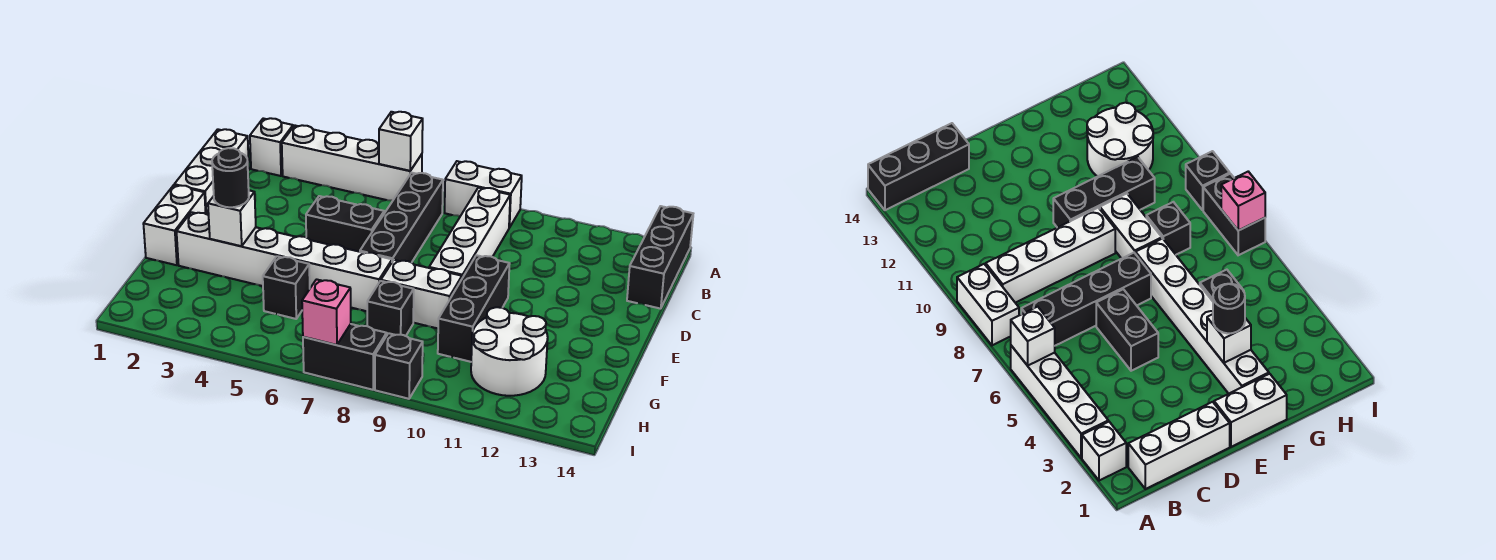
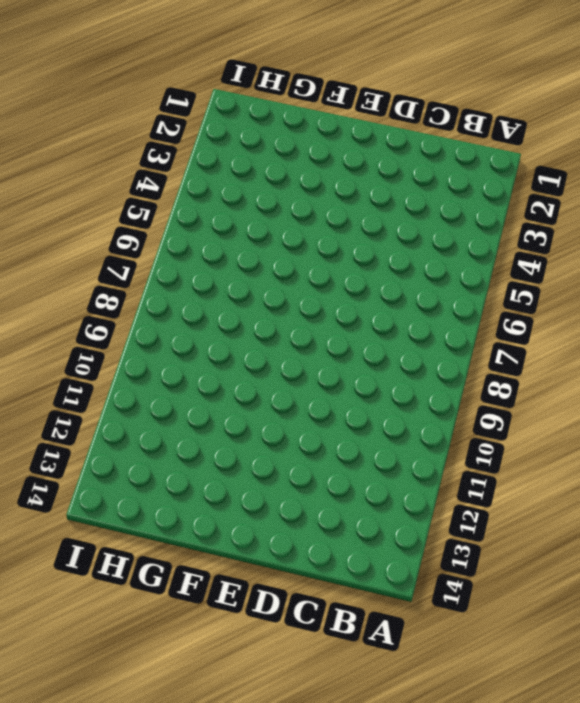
none -> white 1x1 brick [250,118,293,176]
none -> white 1x4 brick [282,125,422,201]
none -> white 1x2 brick [445,161,522,228]

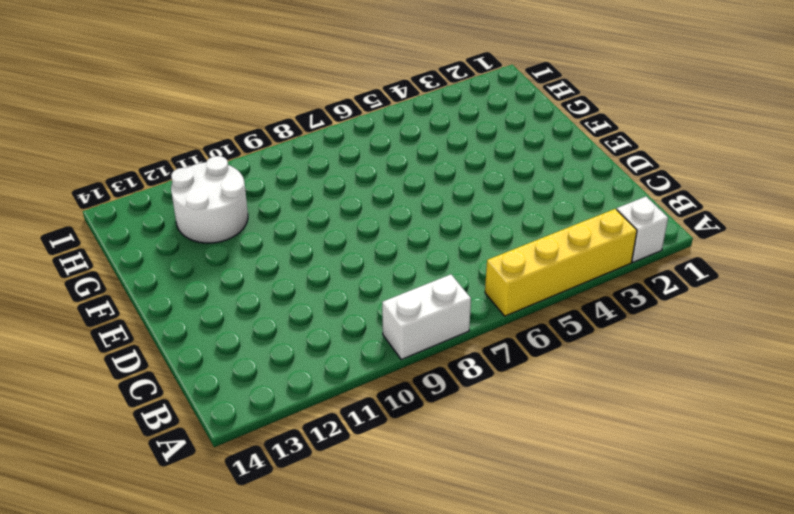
yellow 1x4 brick [485,209,637,316] -> white 1x4 brick [282,125,422,201]
none -> black 1x3 brick [627,206,693,309]
none -> white 1x3 brick [174,129,249,215]
none -> black 1x4 brick [360,173,443,263]

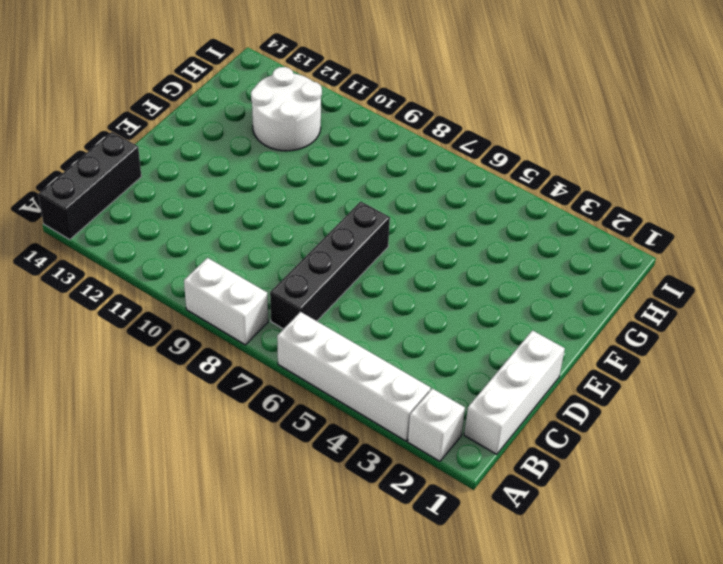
none -> white 1x4 brick [429,188,510,278]
none -> black 1x2 brick [306,196,384,252]
none -> white 1x2 brick [143,185,206,265]

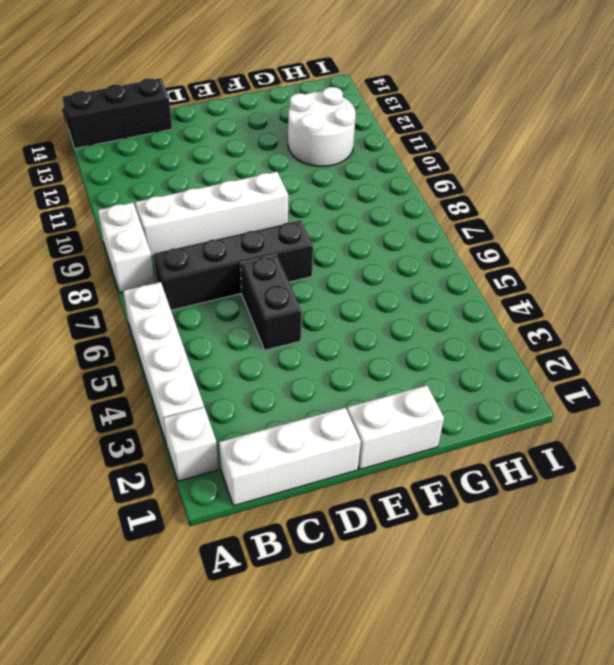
none -> black 1x3 brick [438,255,510,362]
none -> white 1x6 brick [177,212,392,311]
none -> white 1x2 brick [381,260,462,328]

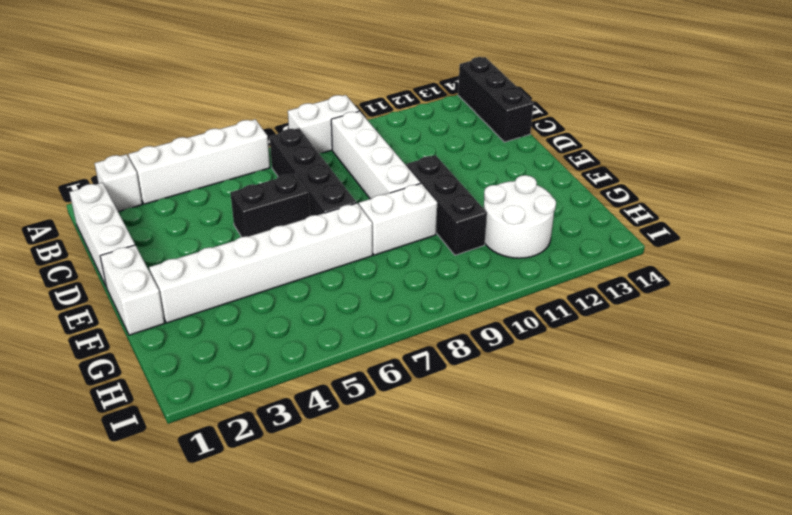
none -> black 1x1 brick [263,256,310,319]
none -> black 1x1 brick [367,281,414,336]
none -> black 1x2 brick [303,324,387,390]

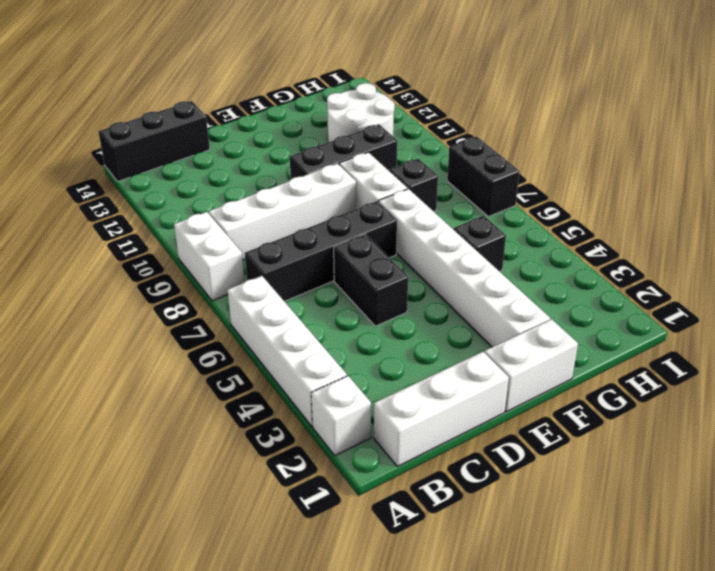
none -> black 1x1 brick [375,333,423,399]
none -> white 1x1 brick [379,112,423,171]
none -> white 1x1 brick [208,191,256,246]

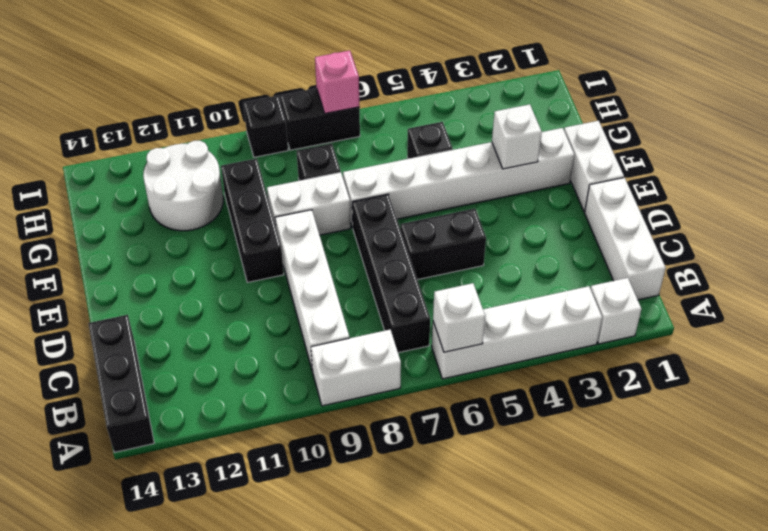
none -> black 1x1 round brick [212,148,249,207]

